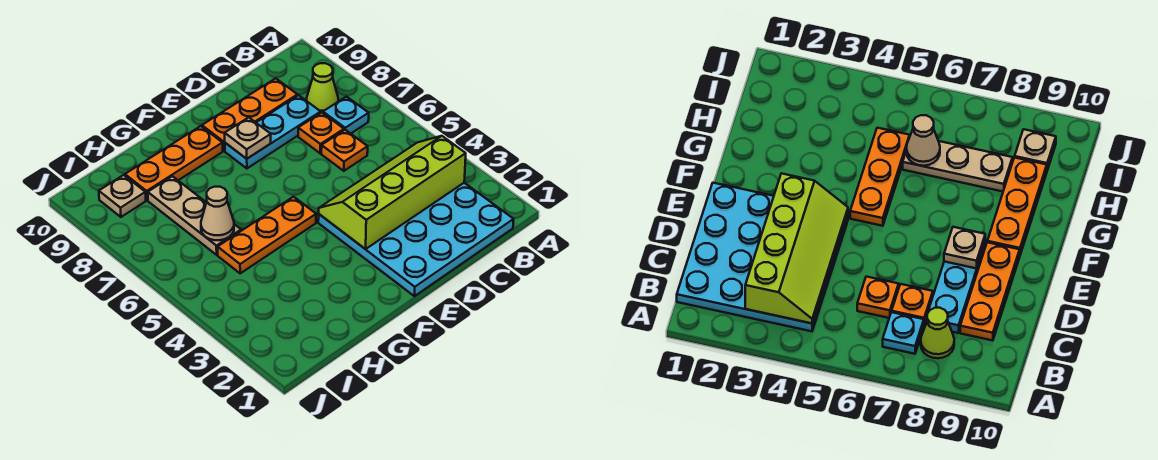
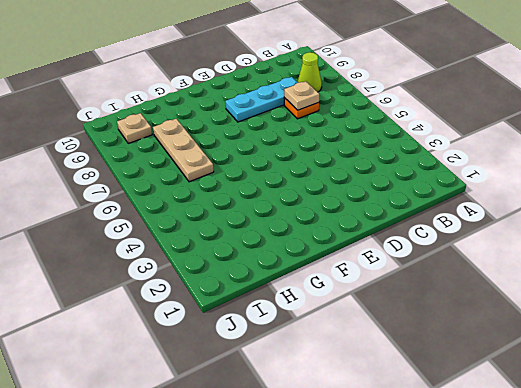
tan 1x1 plate [284,81,319,110] -> tan 1x1 plate moved to [225,117,271,159]
none -> cyan 4x4 plate [318,183,514,296]
none -> cyan 1x1 plate [323,97,369,134]
none -> orange 1x1 plate [321,130,368,171]

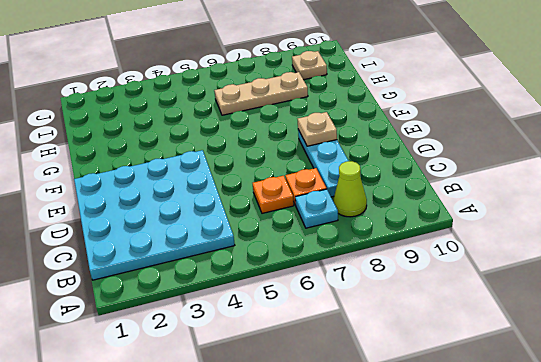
none -> orange 1x3 plate [202,78,298,151]
none -> orange 1x3 plate [218,197,316,273]
none -> orange 1x3 plate [125,126,223,200]

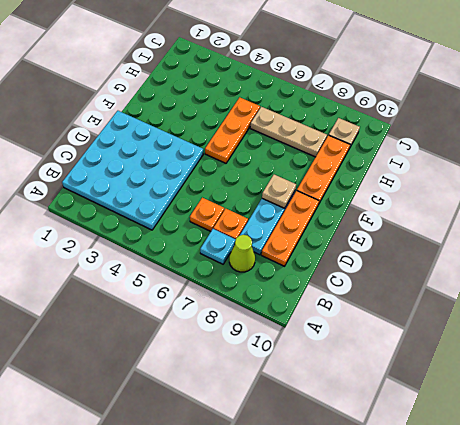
none -> lime 2x4 slope [319,136,466,249]
none -> tan 1x1 cone [201,187,234,240]

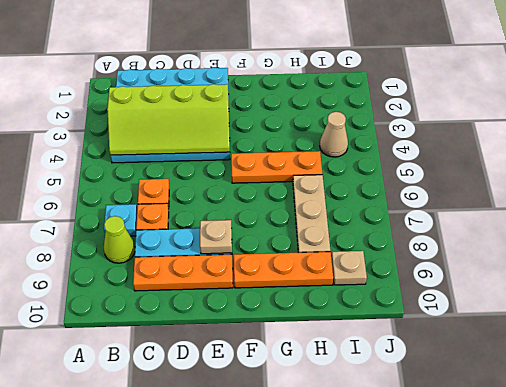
tan 1x1 cone [320,112,348,157] -> tan 1x1 cone moved to [201,187,234,240]

